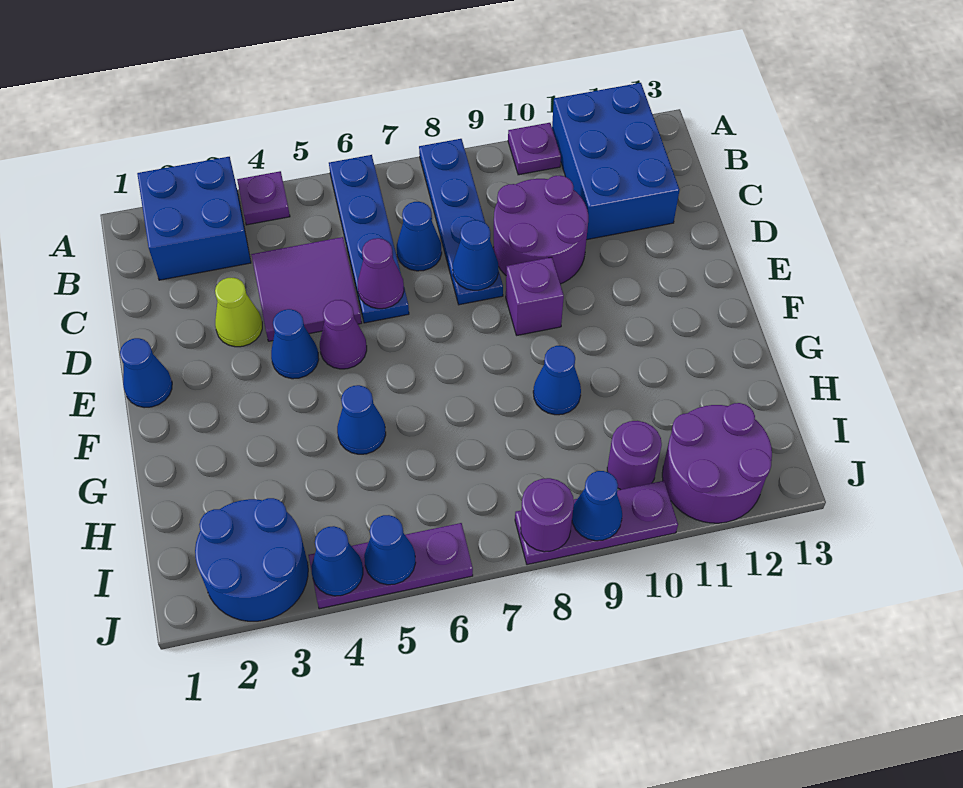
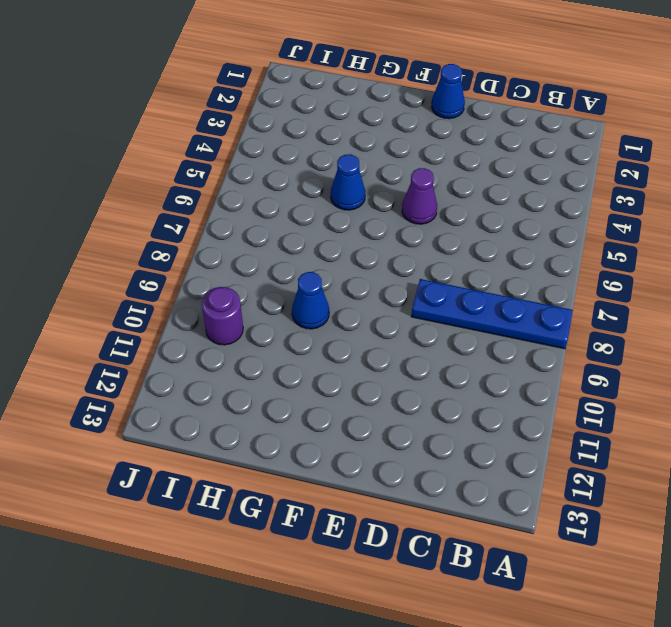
none -> blue 2x2 brick [137,157,251,280]
none -> purple 1x1 plate [237,171,290,225]
none -> blue 1x4 plate [329,155,409,323]

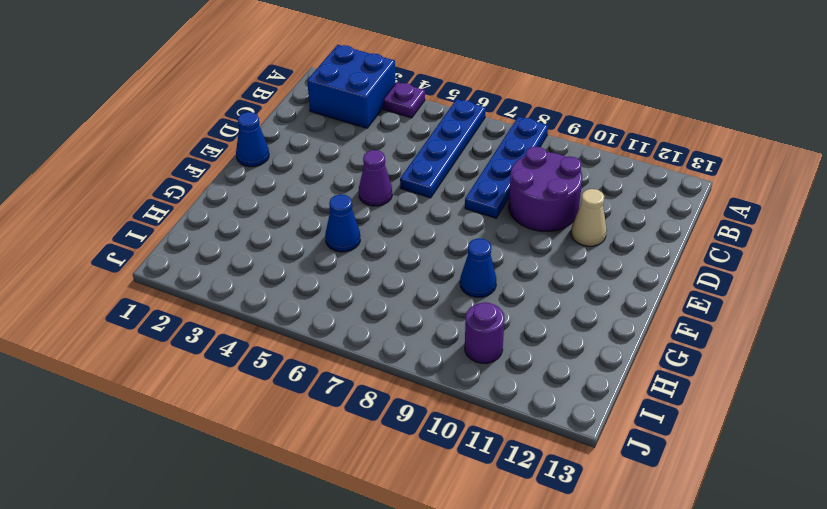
tan 1x1 cone [571,189,607,246] -> none
none -> purple 1x1 plate [508,123,561,175]
none -> blue 2x3 brick [552,83,680,240]
none -> purple 2x2 tile [251,237,362,341]

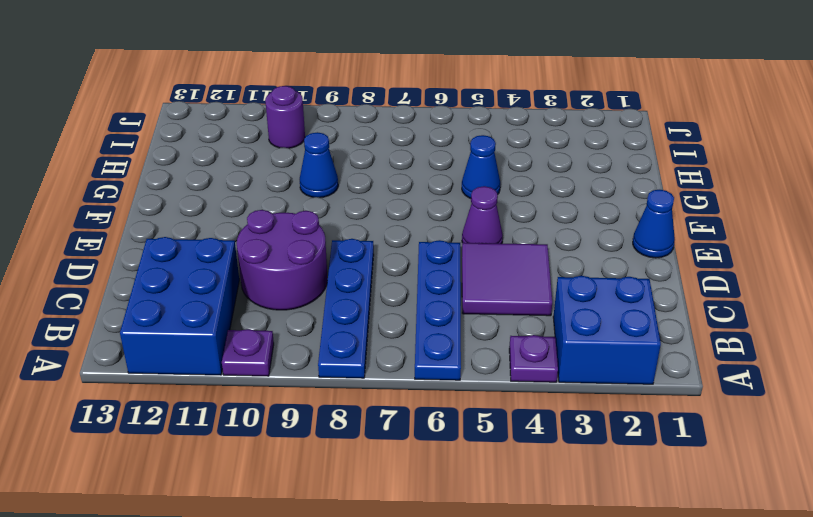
none -> blue 1x1 cone [397,202,442,271]
none -> lime 1x1 cone [215,278,262,347]
none -> blue 1x1 cone [271,309,319,379]

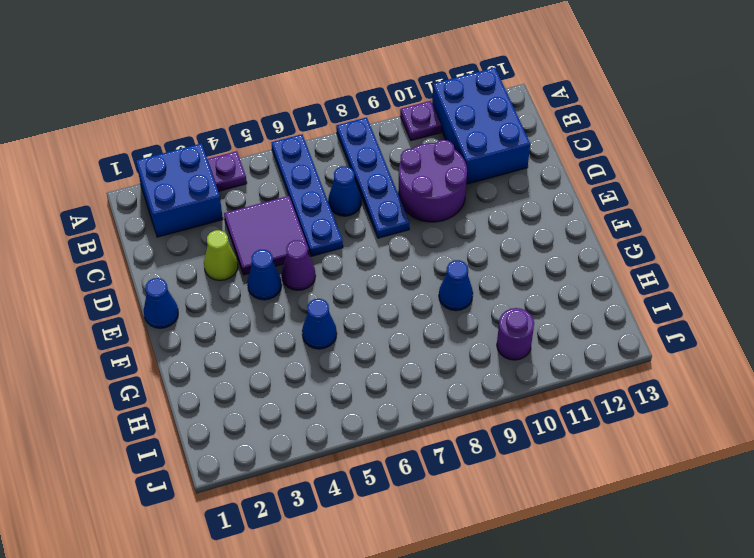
none -> purple 1x1 brick [506,257,564,335]
none -> blue 2x2 round brick [195,498,308,621]
none -> purple 2x2 round brick [662,403,772,523]

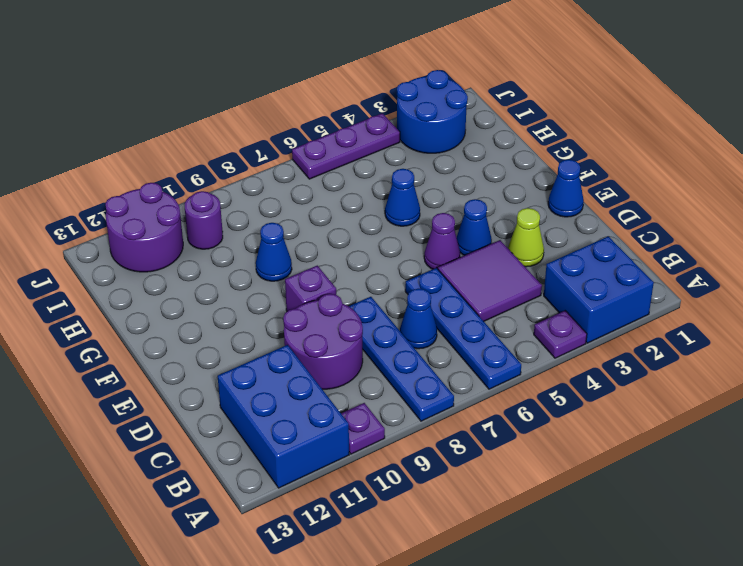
none -> purple 1x3 plate [515,481,678,565]
none -> purple 1x1 cone [358,238,404,309]
none -> blue 1x1 cone [453,220,498,290]

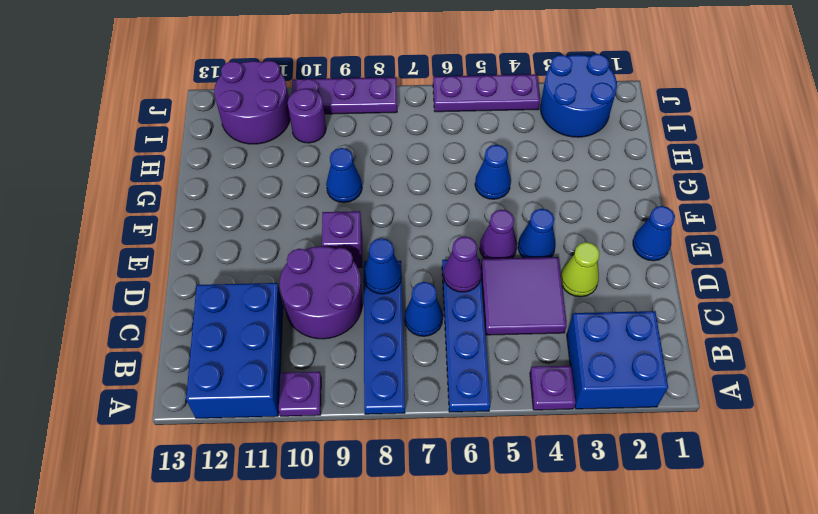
none -> blue 1x1 cone [311,526,363,596]
none -> blue 1x1 cone [364,515,416,585]
none -> purple 1x1 round brick [521,478,574,552]

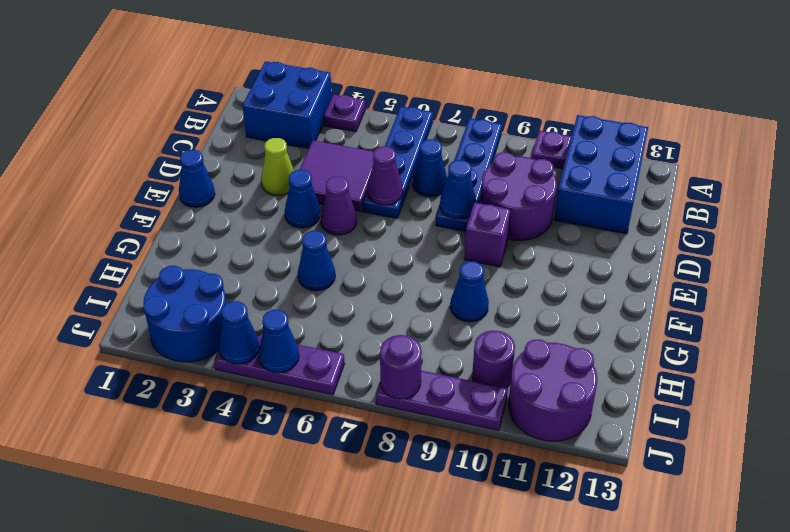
none -> blue 1x1 cone [572,471,622,541]

